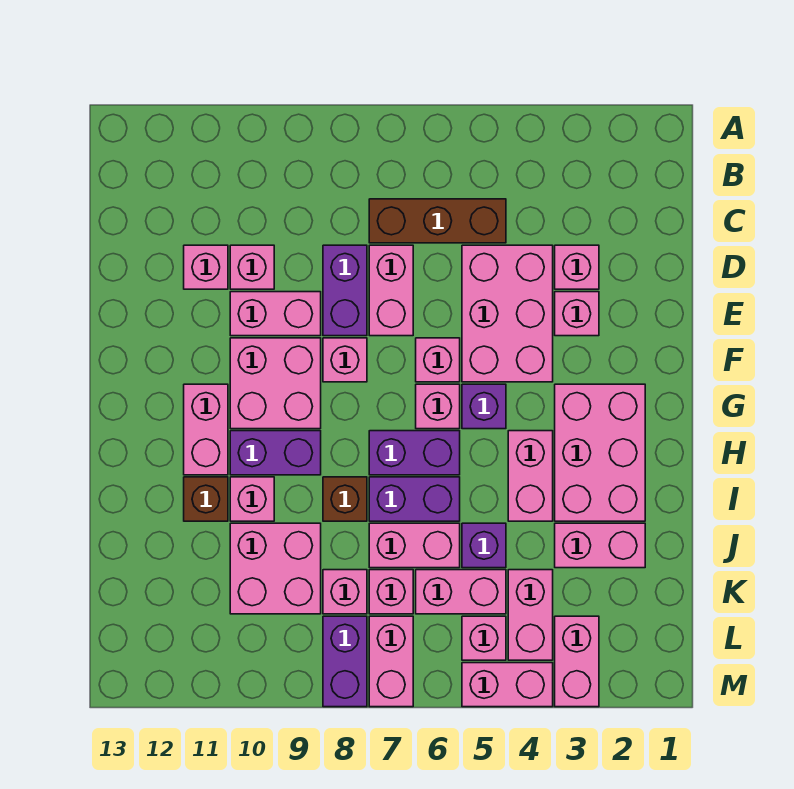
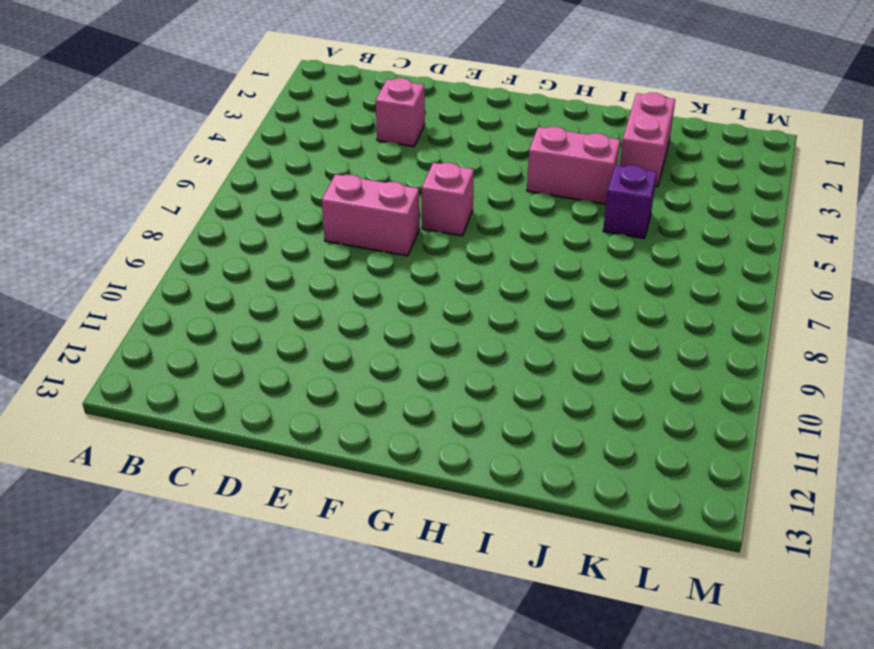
none -> brown 1x3 brick [369,199,506,243]
none -> pink 2x3 brick [462,245,553,382]
none -> purple 1x2 brick [323,245,367,336]
none -> pink 1x1 brick [230,245,274,289]

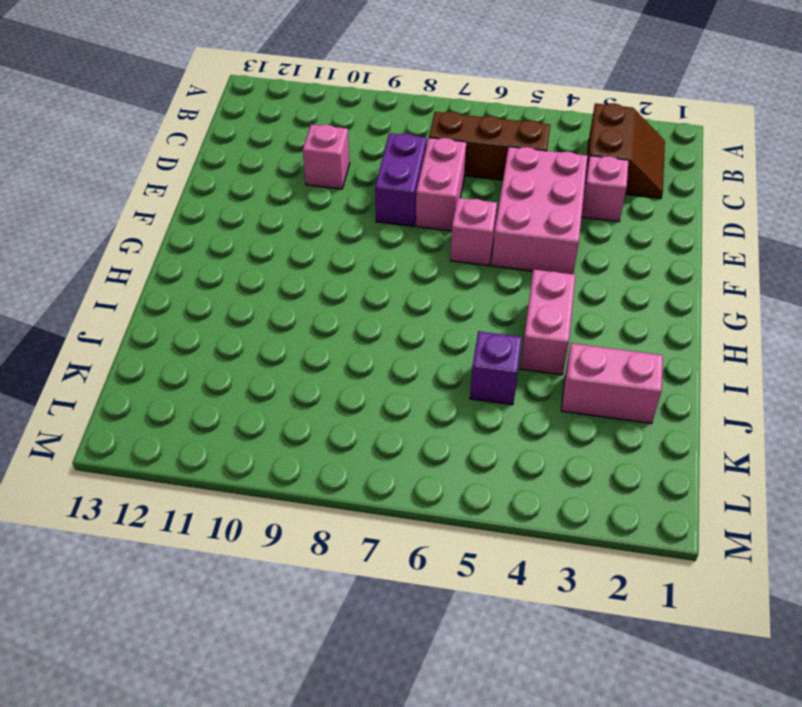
brown 2x2 slope [585,103,665,199] -> none
none -> pink 1x1 brick [184,245,228,289]
none -> pink 1x1 brick [555,292,599,336]
none -> pink 1x2 brick [230,292,321,336]
none -> pink 1x1 brick [323,338,367,382]

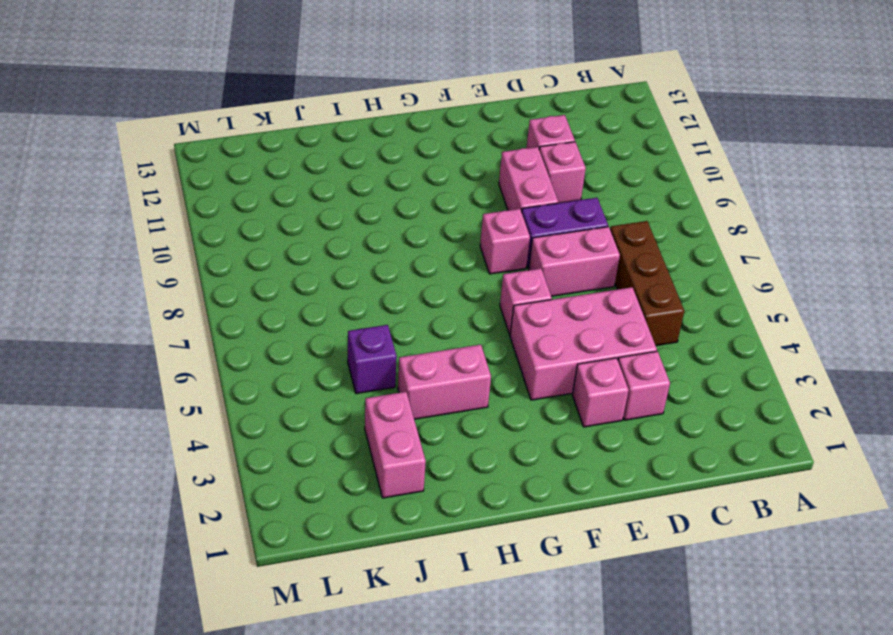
none -> pink 2x2 brick [230,338,321,429]
none -> pink 2x3 brick [555,384,645,521]
none -> purple 1x1 brick [462,384,506,429]
none -> pink 1x1 brick [416,384,460,429]

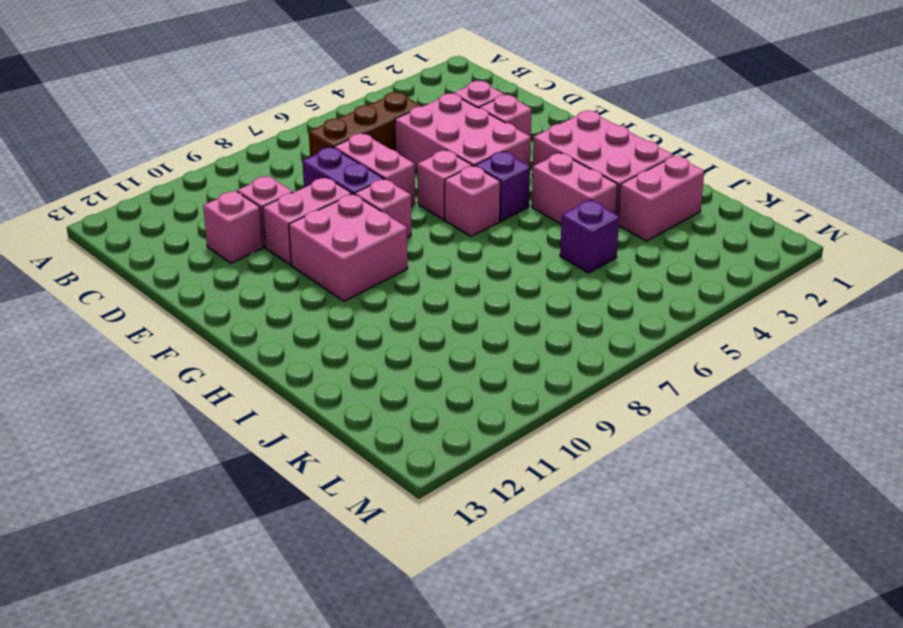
none -> pink 1x2 brick [184,384,228,475]
none -> purple 1x2 brick [369,431,460,475]
none -> purple 1x2 brick [230,431,321,475]
none -> purple 1x2 brick [369,477,460,521]

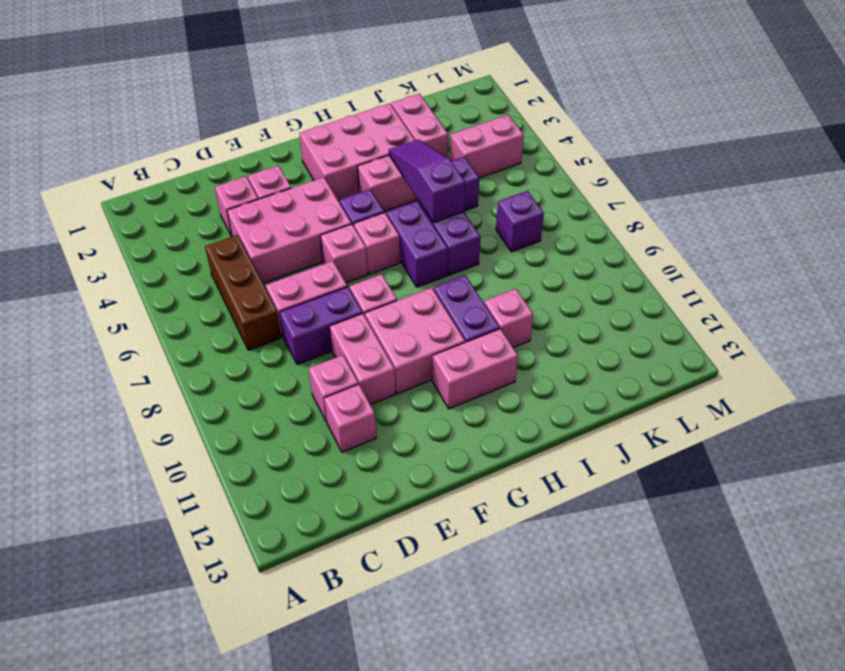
purple 1x3 slope [389,139,465,223] -> none
purple 1x1 brick [496,191,544,252] -> pink 1x1 brick [369,570,413,614]
none -> brown 1x1 brick [323,477,367,521]
none -> brown 1x1 brick [184,477,228,521]
none -> pink 1x2 brick [369,523,460,568]
none -> pink 2x2 brick [230,523,321,614]

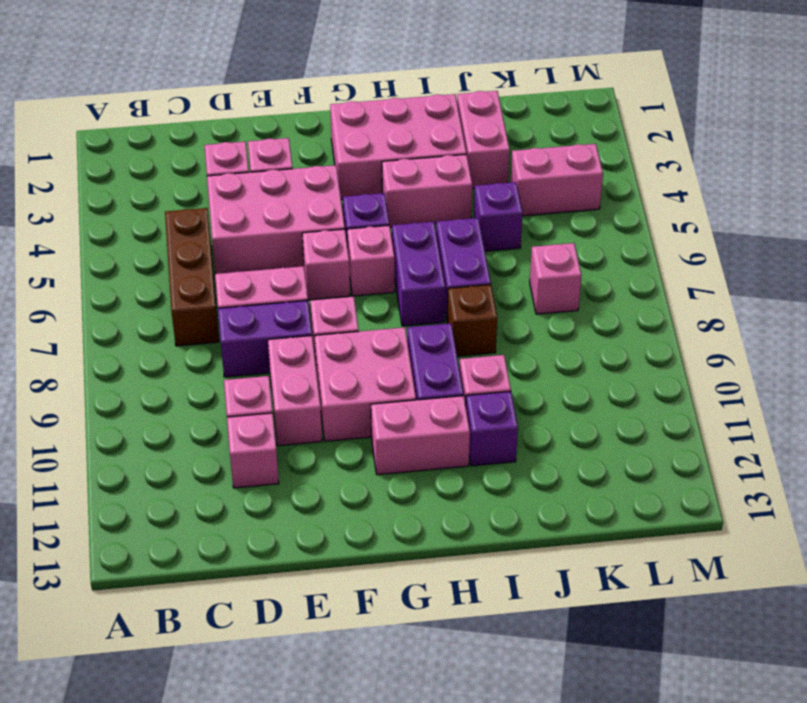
purple 1x1 brick [466,391,518,466] -> brown 1x1 brick [184,477,228,521]
none -> pink 1x2 brick [369,523,460,568]
none -> pink 2x2 brick [230,523,321,614]
none -> pink 1x2 brick [416,570,506,614]
none -> pink 1x1 brick [323,570,367,614]

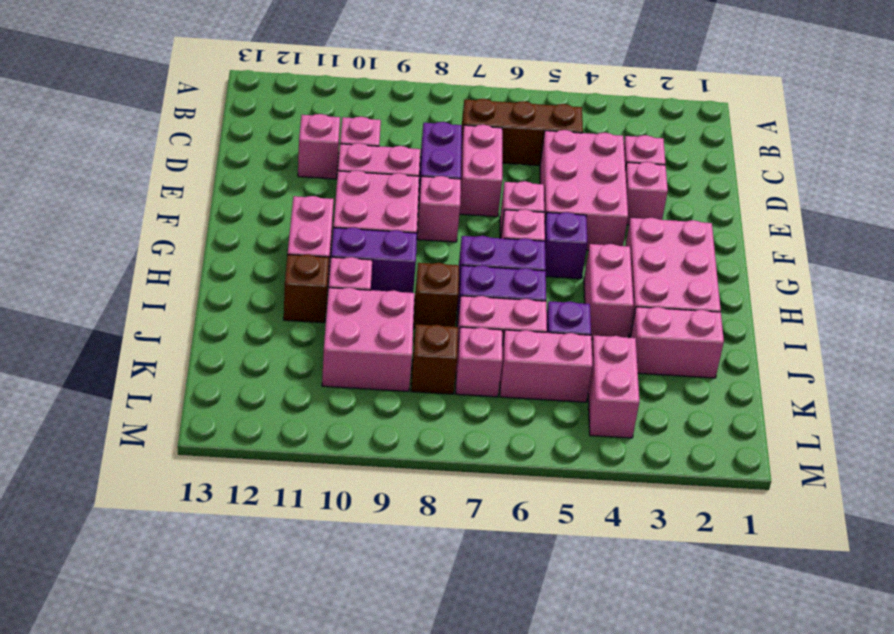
brown 1x1 brick [411,324,458,394] -> pink 1x1 brick [323,570,367,614]
none -> pink 1x2 brick [555,616,599,707]
none -> pink 1x1 brick [462,616,506,660]
none -> pink 1x2 brick [369,616,413,707]
none -> purple 1x2 brick [323,616,367,707]

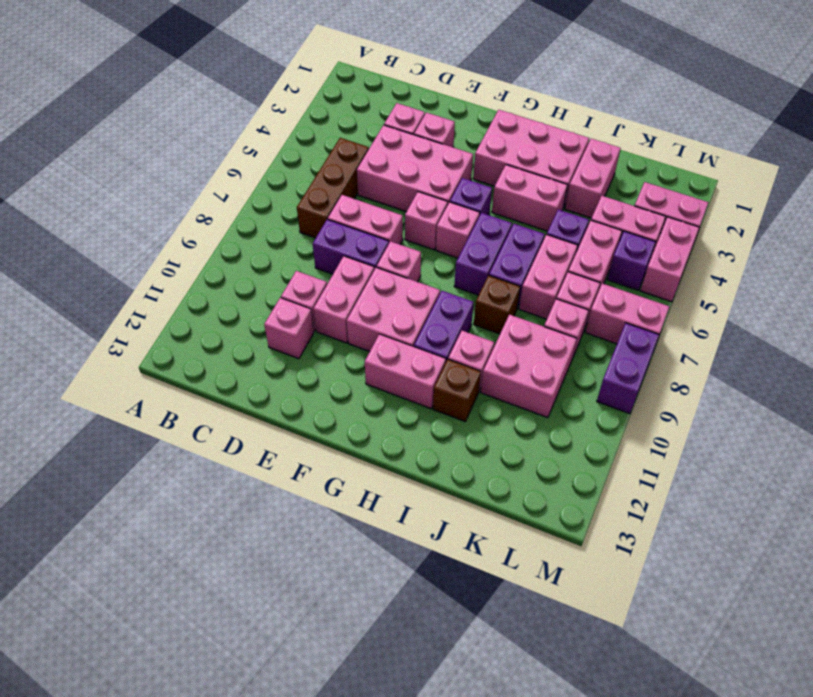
purple 1x1 brick [607,231,656,290] -> pink 1x1 brick [462,616,506,660]
purple 1x2 brick [597,323,659,414] -> purple 1x2 brick turned to [323,616,367,707]

